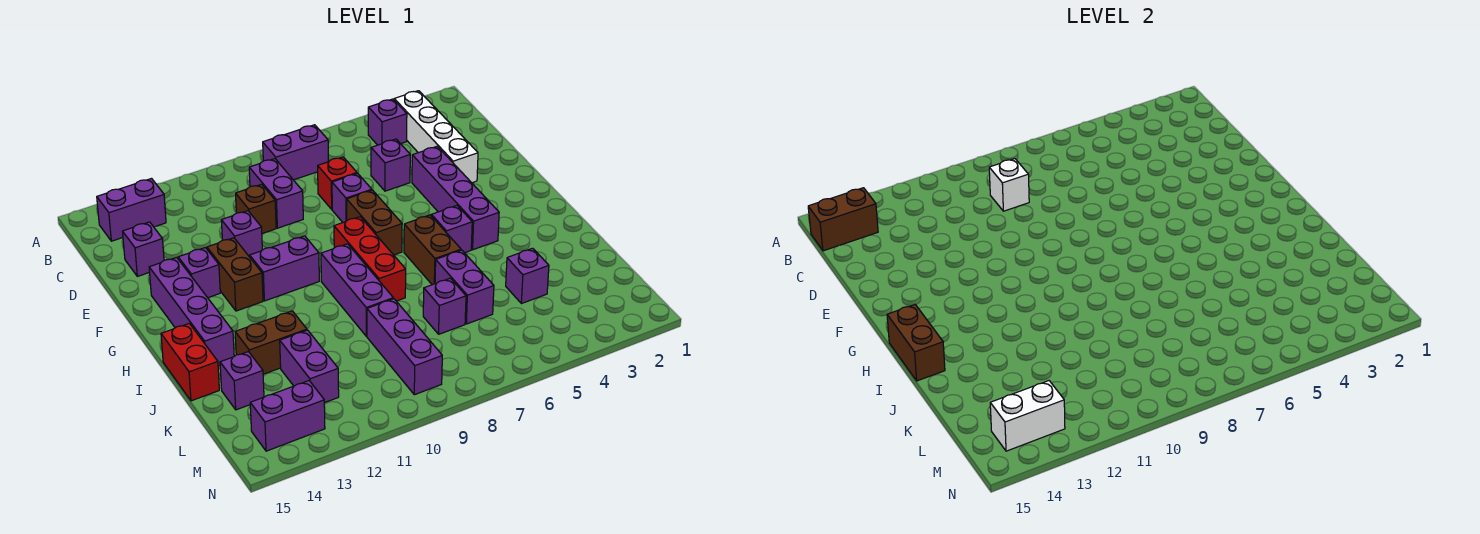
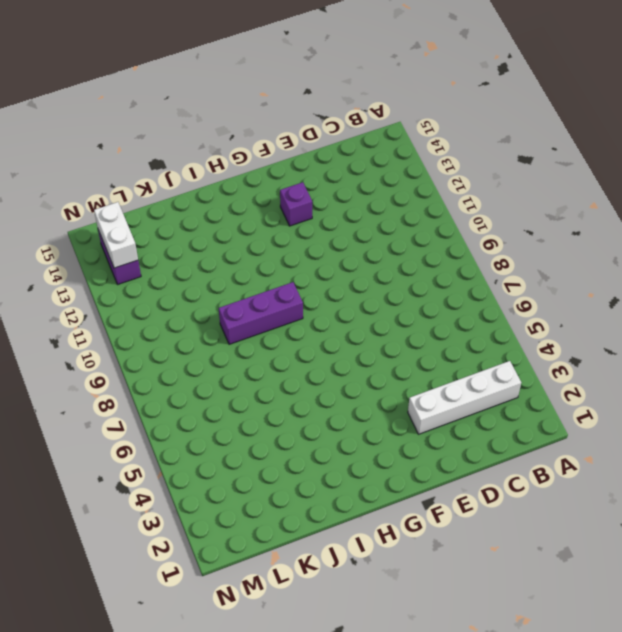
none -> purple 1x1 brick [368,99,407,145]
none -> purple 1x2 brick [263,125,328,180]
none -> purple 1x2 brick [97,179,166,241]
none -> purple 1x2 brick [249,159,303,228]

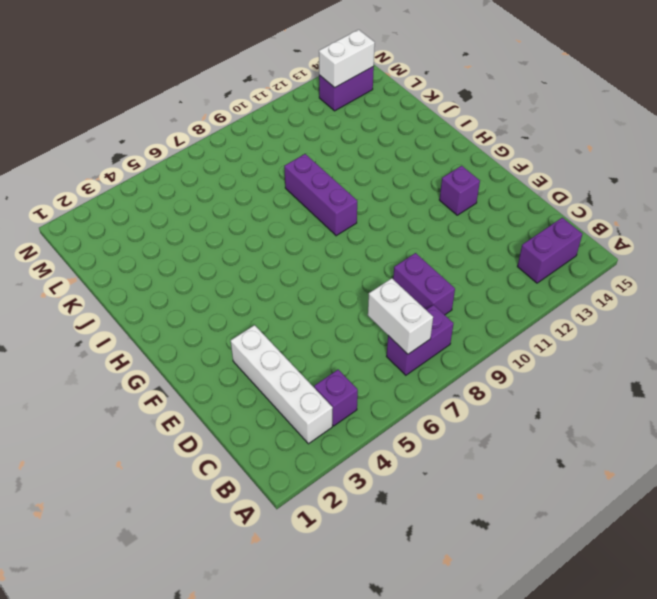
white 1x2 brick [368,278,433,354] -> none
none -> purple 1x1 brick [371,139,410,191]
none -> red 1x1 brick [318,157,357,209]
none -> brown 1x1 brick [236,184,276,234]
none -> purple 1x1 brick [123,222,164,276]

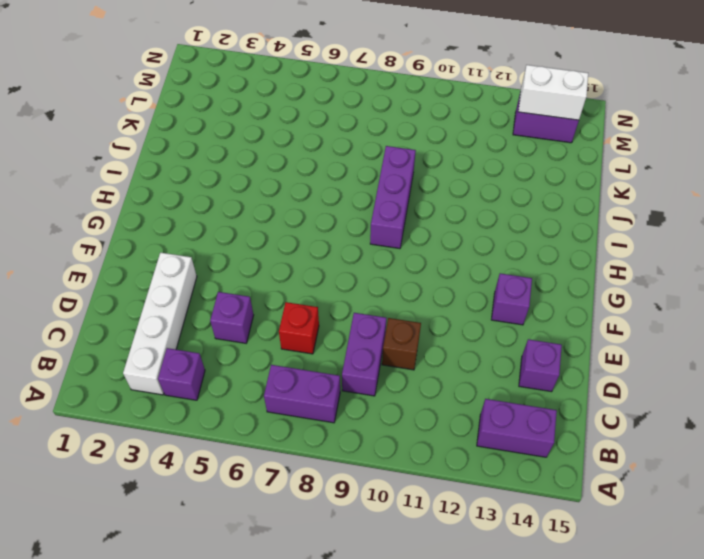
none -> purple 1x4 brick [412,146,499,250]
none -> purple 1x1 brick [332,173,372,222]
none -> purple 1x1 brick [221,211,262,257]
none -> brown 1x2 brick [347,190,402,255]

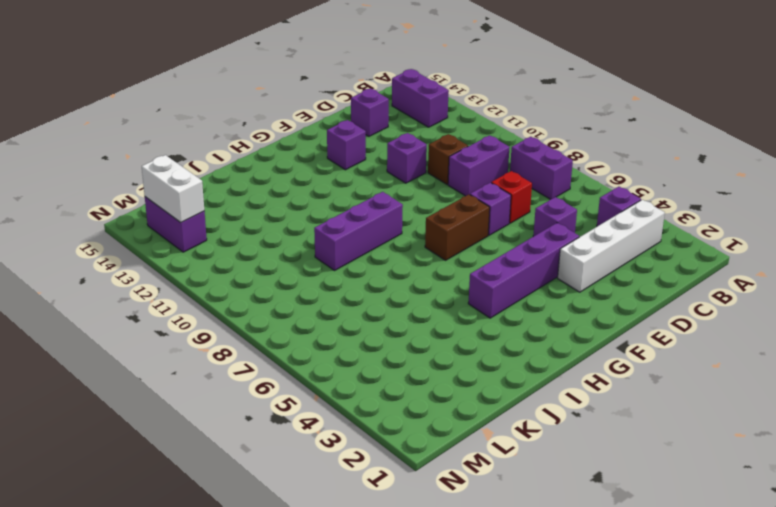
none -> brown 1x2 brick [207,238,263,311]
none -> purple 1x4 brick [149,257,234,366]
none -> red 1x3 brick [334,217,406,301]
none -> purple 1x2 brick [250,236,319,301]

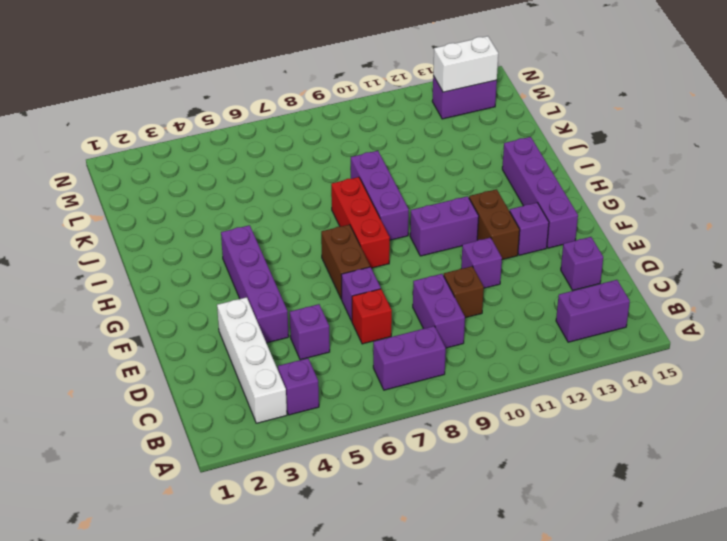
none -> purple 1x1 brick [431,206,472,253]
none -> brown 1x2 brick [404,215,461,285]
none -> red 1x2 brick [161,323,219,401]
none -> purple 1x2 brick [435,250,494,324]

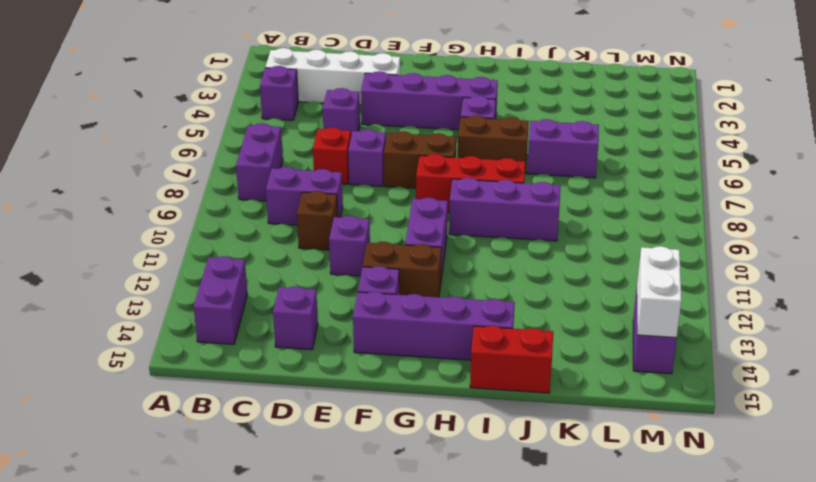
none -> brown 1x2 brick [235,311,307,374]
none -> purple 1x1 brick [506,248,549,304]
none -> purple 1x1 brick [423,278,466,334]
none -> purple 1x3 brick [367,299,442,395]

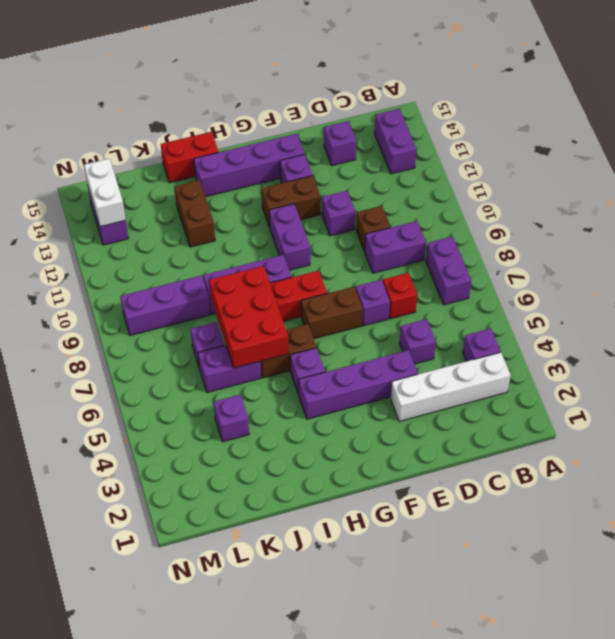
red 2x3 brick [209,266,288,368] -> none
none -> purple 1x2 brick [280,330,339,403]
none -> purple 1x1 brick [220,352,264,410]
none -> brown 1x2 brick [808,188,878,251]
none -> white 1x1 brick [989,159,1029,211]

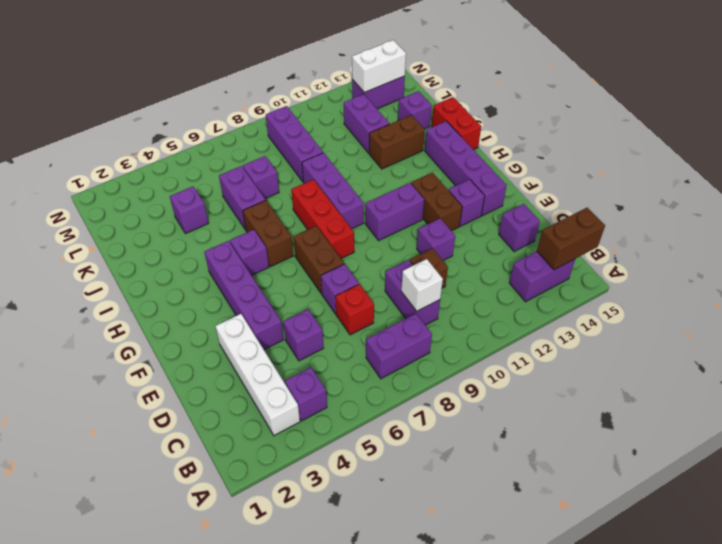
none -> brown 1x2 brick [887,305,945,381]

